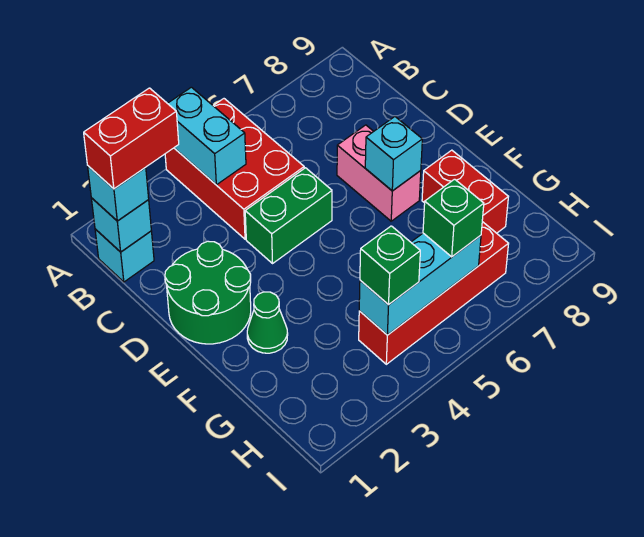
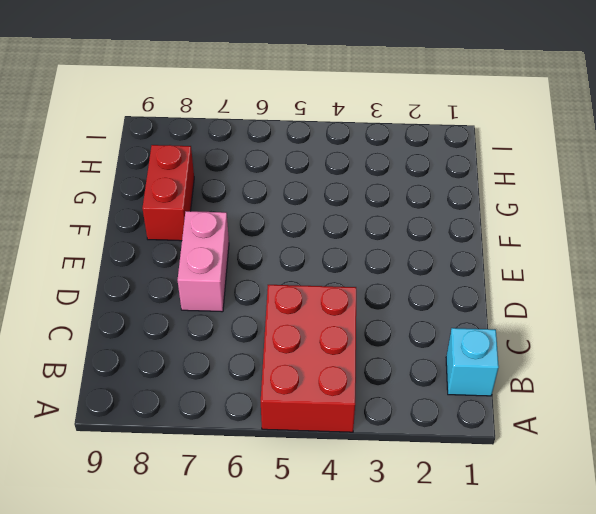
none -> green 2x2 round brick [165,241,251,344]
none -> green 1x2 brick [245,168,332,263]
none -> green 1x1 cone [247,292,288,353]

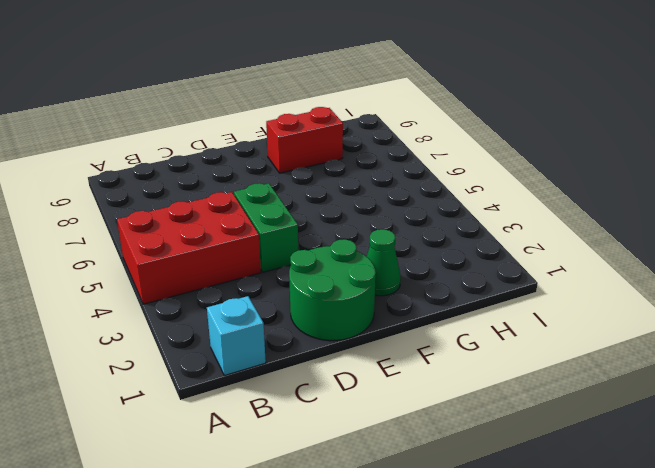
none -> pink 1x2 brick [337,125,421,221]
none -> red 1x4 brick [359,222,509,364]
none -> cyan 1x2 brick [168,87,246,185]

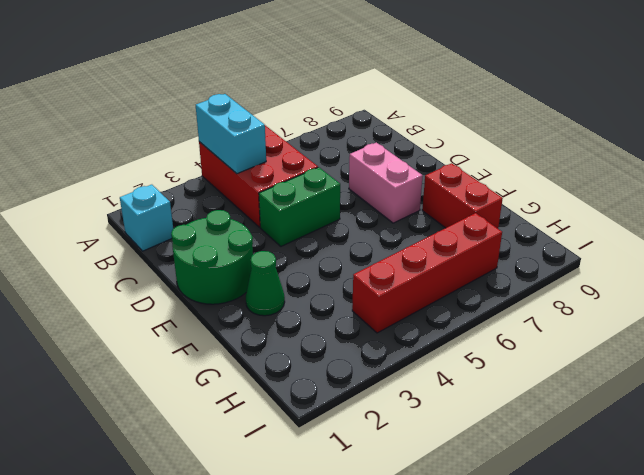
none -> cyan 1x1 brick [91,198,151,252]
none -> cyan 1x1 brick [365,117,422,191]
none -> cyan 1x3 brick [359,233,481,335]

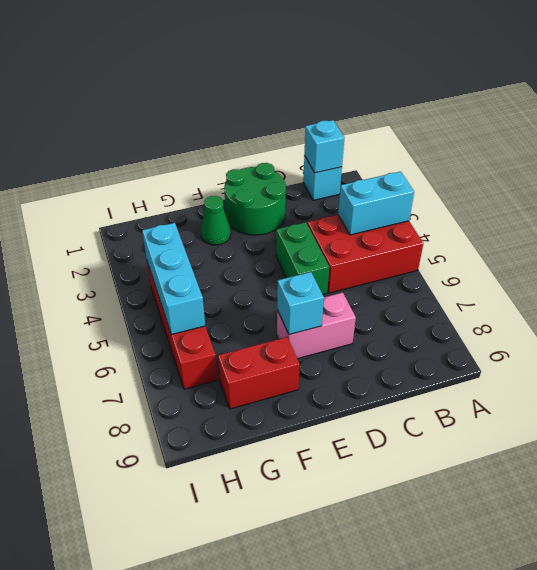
none -> cyan 1x1 brick [88,166,149,221]
none -> green 1x1 brick [360,226,420,305]
none -> green 1x1 brick [423,179,484,257]

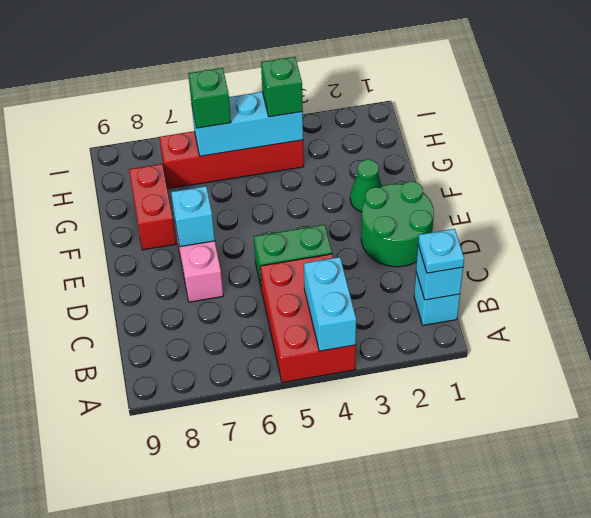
cyan 1x1 plate [418,229,464,273] -> cyan 1x1 brick [88,166,149,221]
none -> red 1x2 brick [84,88,179,189]

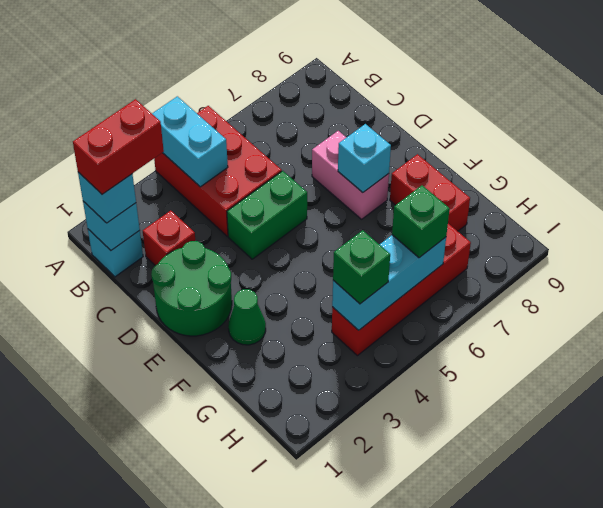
red 1x1 brick [143,211,195,265] -> none

